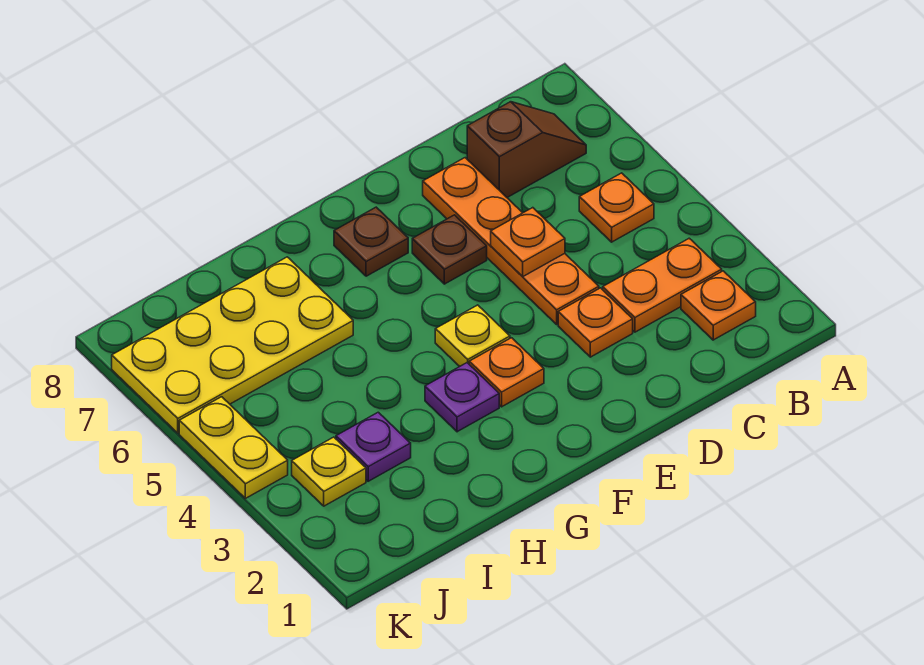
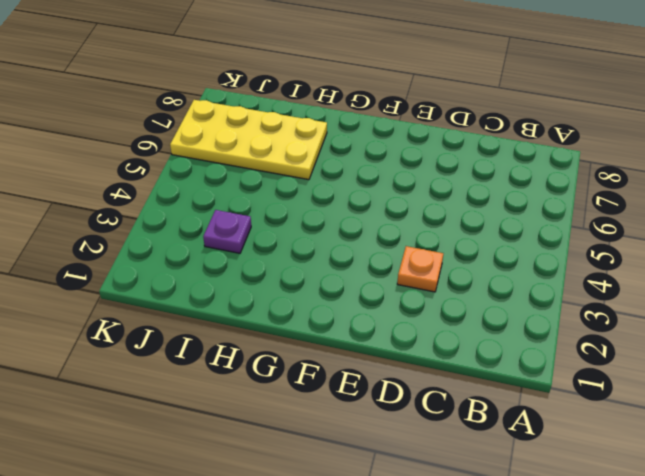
none -> orange 1x1 plate [681,271,756,340]
none -> orange 1x2 plate [603,238,722,332]
none -> orange 1x1 plate [579,173,654,242]

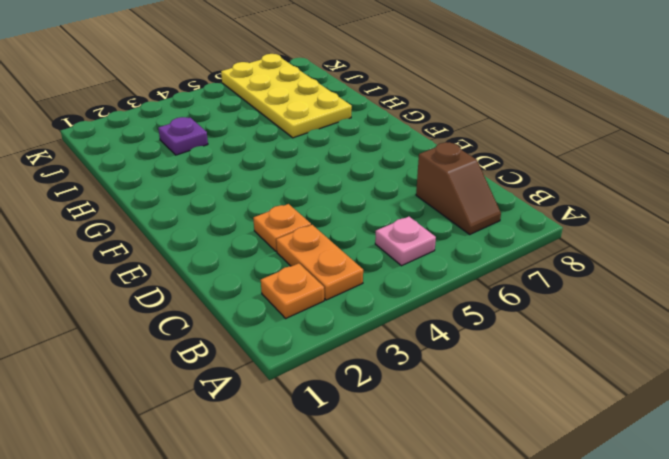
pink 1x1 plate [375,217,436,266] -> orange 1x1 plate [579,173,654,242]
none -> orange 1x4 plate [423,158,599,324]
none -> brown 1x1 plate [412,215,487,284]
none -> orange 1x1 plate [469,338,544,407]

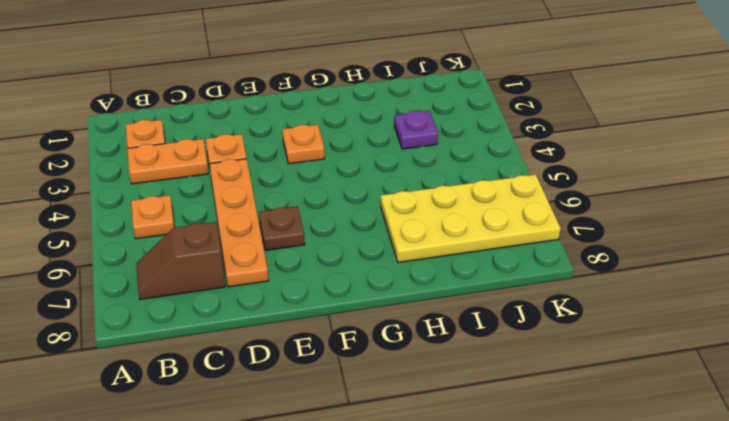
none -> yellow 1x1 plate [435,305,510,366]
none -> brown 1x1 plate [334,207,408,276]
none -> purple 1x1 plate [425,363,499,432]

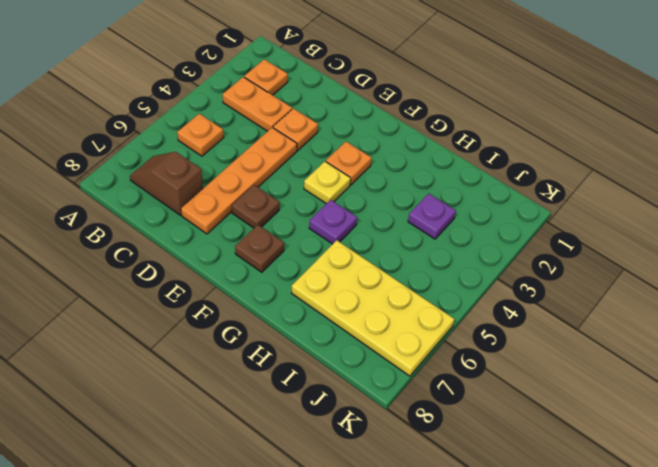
purple 1x1 plate [309,200,357,244] -> purple 1x1 plate moved to [425,363,499,432]
none -> yellow 1x1 plate [292,437,366,506]
none -> yellow 1x2 plate [179,397,288,498]
none -> orange 1x1 plate [491,208,565,277]

